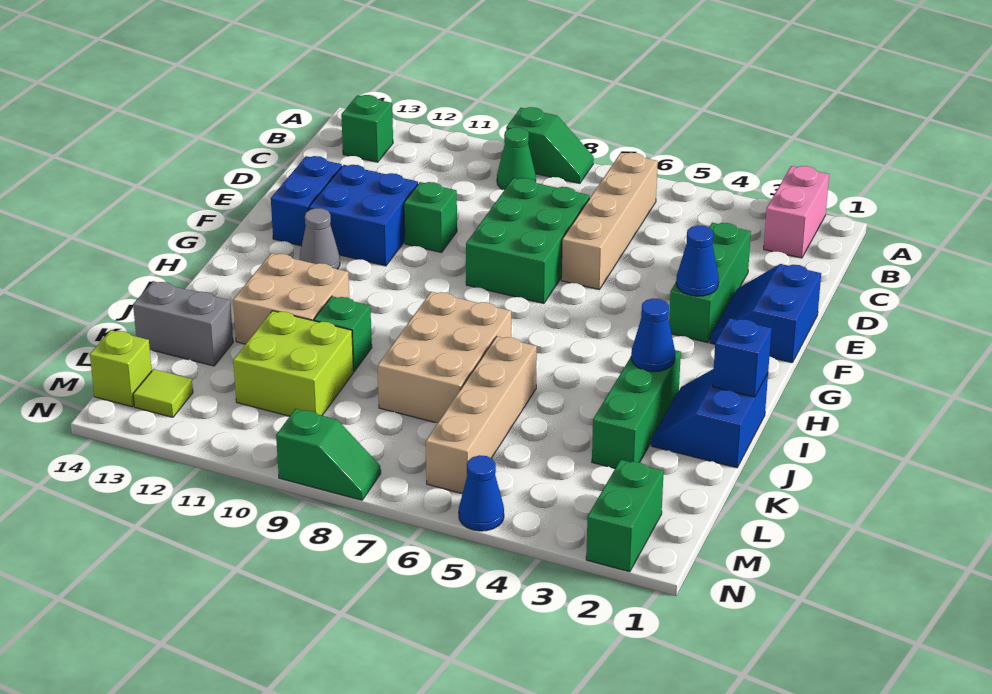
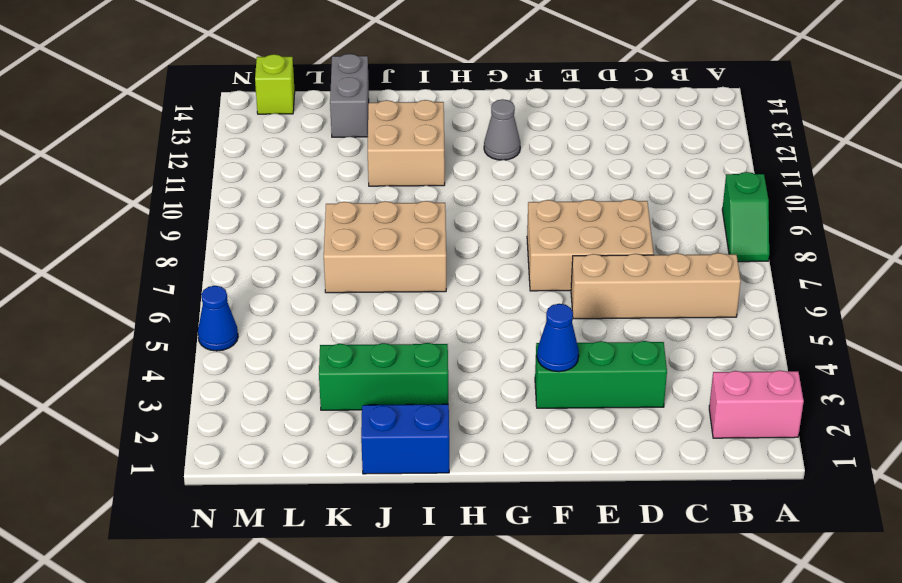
tan 2x3 brick [527,199,654,291] -> green 2x3 brick [466,178,590,304]
none -> green 1x1 cone [497,128,536,190]
none -> green 1x1 brick [341,95,393,162]
none -> blue 2x2 slope [710,264,821,363]

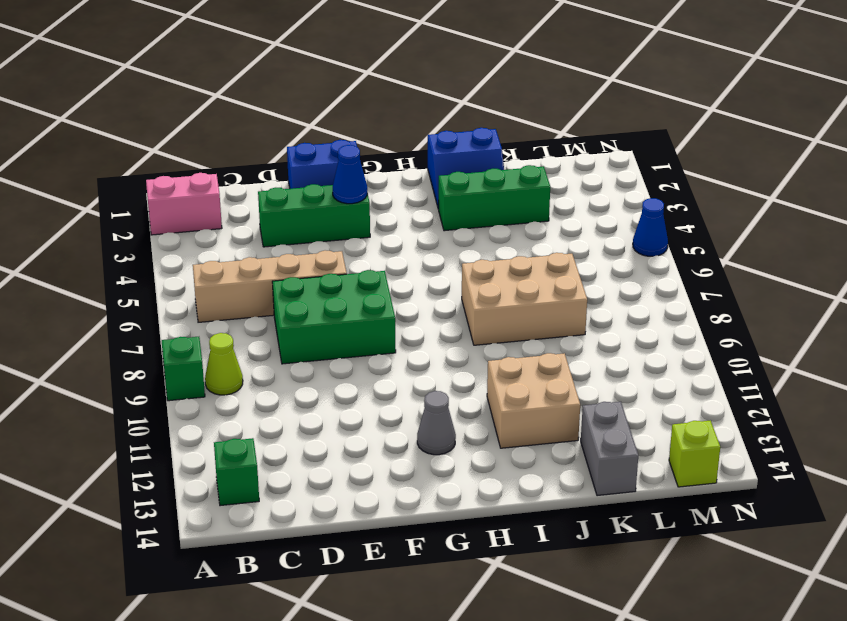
lime 1x1 cone [205,333,243,395] -> green 1x1 cone [497,128,536,190]
none -> green 1x1 brick [404,182,457,253]
none -> blue 2x2 brick [309,165,418,266]
none -> blue 1x2 brick [271,156,342,246]

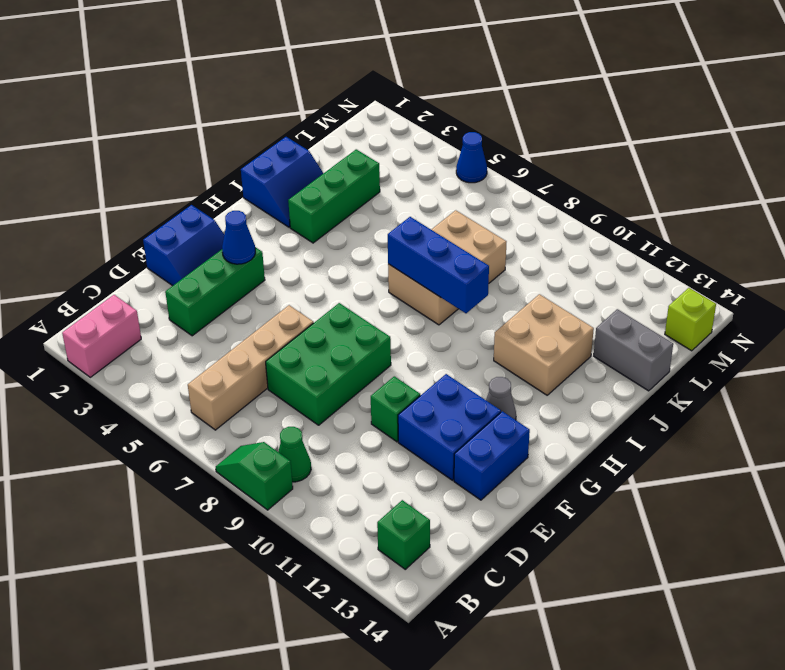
blue 1x3 brick [388,217,489,313] -> none
none -> tan 1x4 brick [426,336,537,494]
none -> green 1x1 brick [314,296,372,371]
none -> lime 2x2 brick [233,311,354,416]

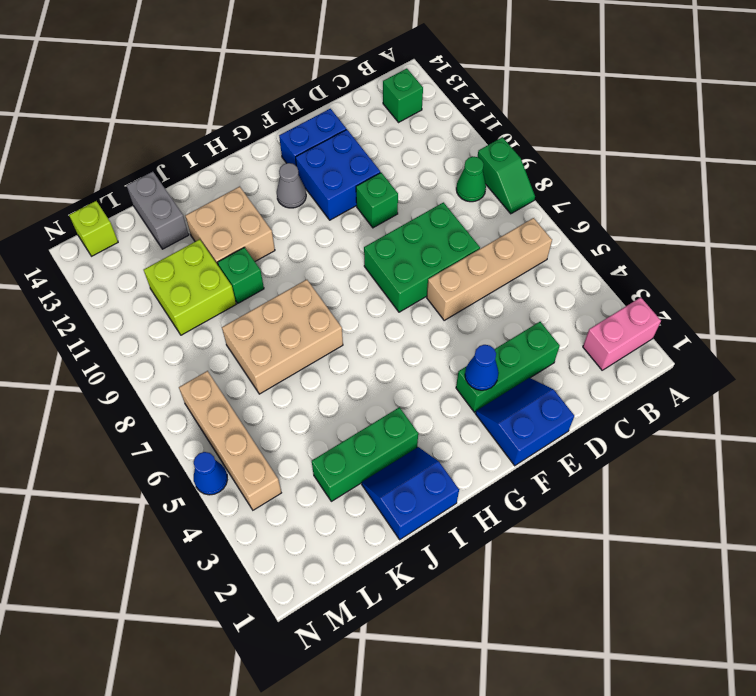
tan 1x4 brick [179,371,281,510] -> tan 1x4 brick turned to [426,336,537,494]
none -> green 1x2 brick [586,460,664,572]
none -> lime 1x1 tile [133,369,193,417]
none -> green 1x2 slope [276,409,381,500]

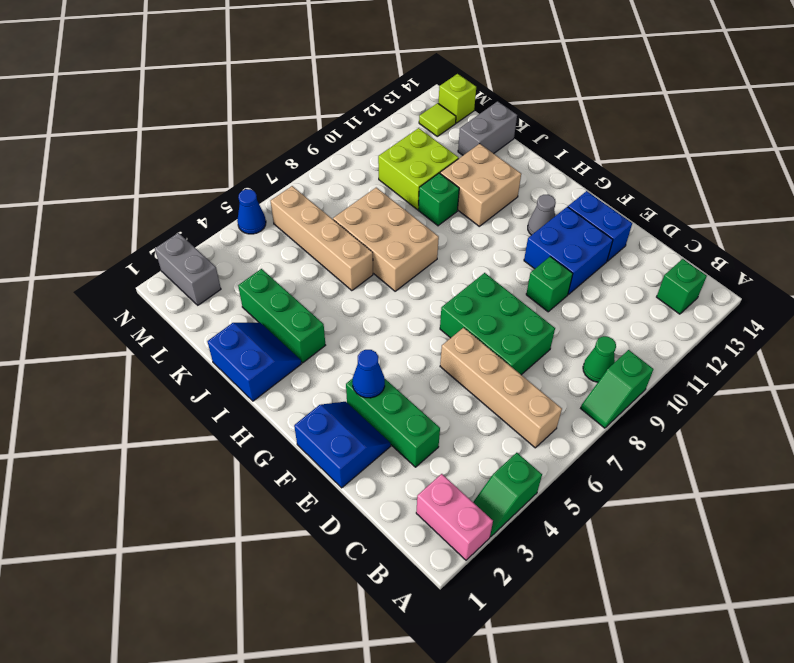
green 1x2 slope [473,453,542,537] -> green 1x2 slope moved to [276,409,381,500]
grey 1x2 brick [155,233,221,305] -> green 1x2 brick [586,460,664,572]
none -> blue 1x1 brick [713,318,772,397]
none -> blue 1x1 cone [631,298,675,372]

